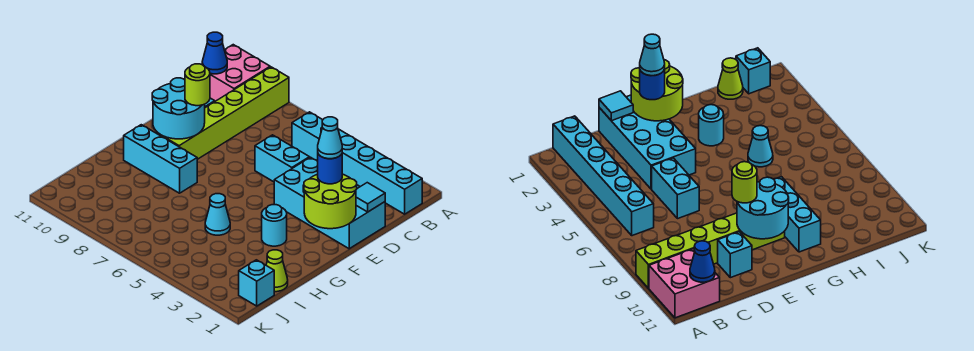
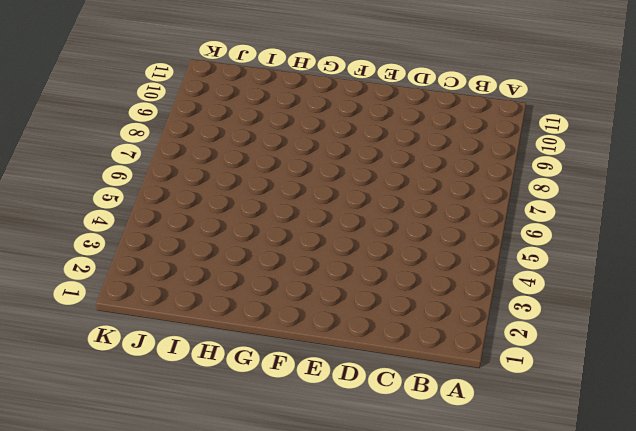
none -> lime 1x6 brick [161,67,289,159]
none -> pink 2x2 brick [201,45,270,101]
none -> cyan 1x6 brick [292,112,422,214]

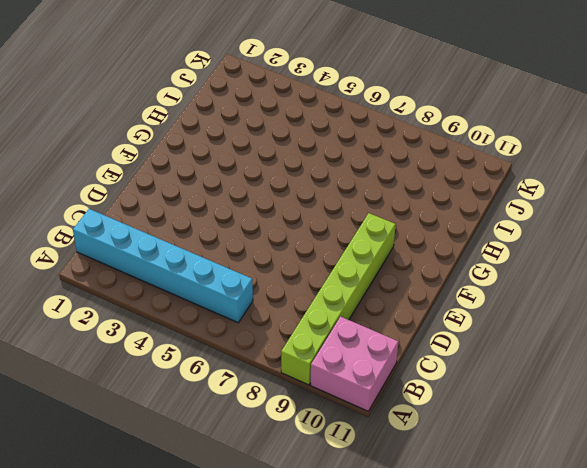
none -> cyan 2x4 brick [274,157,385,249]
none -> cyan 1x2 brick [255,135,309,182]
none -> cyan 1x1 brick [718,232,752,278]

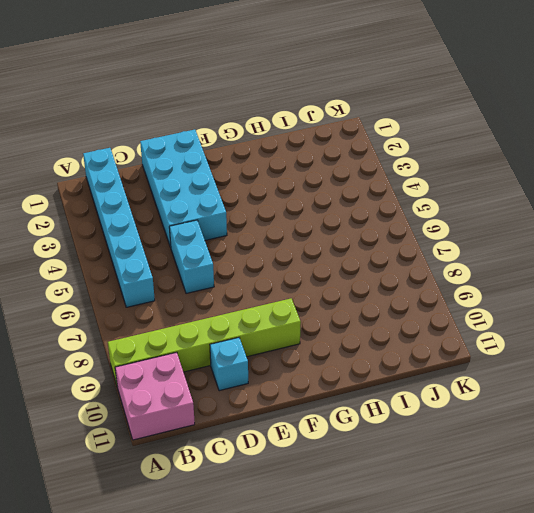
none -> cyan 1x1 round brick [262,205,287,246]
none -> cyan 1x3 brick [124,125,197,193]
none -> cyan 1x1 cone [205,194,230,235]

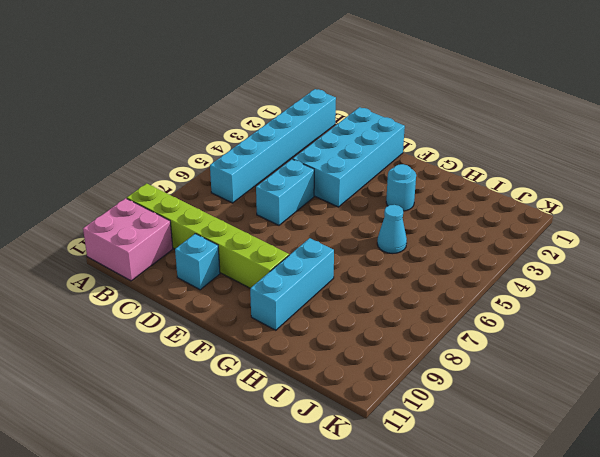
none -> lime 1x1 cone [266,250,288,292]
none -> cyan 1x1 brick [239,260,274,306]
none -> blue 1x1 cone [202,32,227,74]

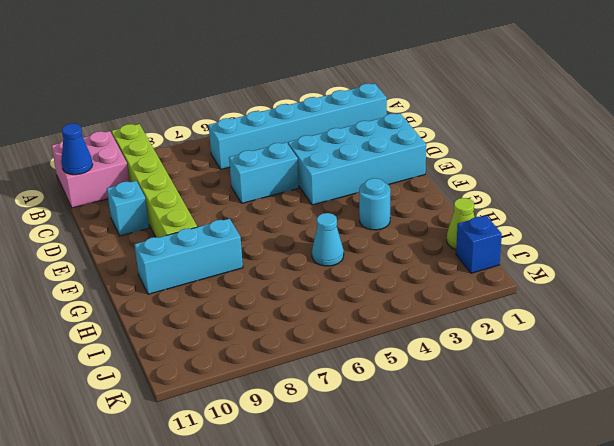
blue 1x1 brick [456,216,502,273] -> cyan 1x1 brick [239,260,274,306]
none -> cyan 1x1 tile [356,183,385,212]
none -> lime 2x2 round brick [304,174,357,229]
none -> cyan 2x2 round brick [152,78,205,139]

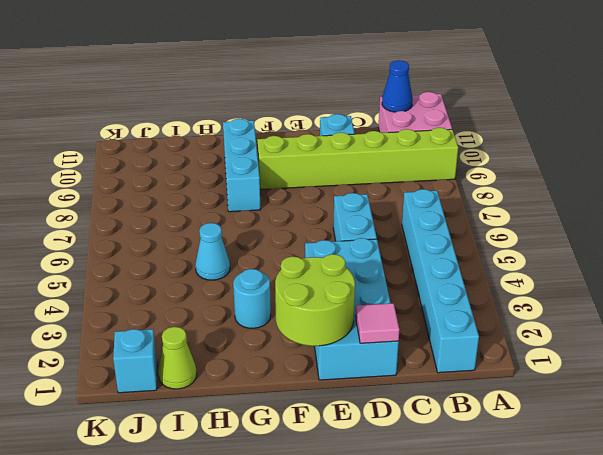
pink 1x1 tile [355,303,399,343] -> cyan 1x1 tile [356,183,385,212]
none -> cyan 2x2 round brick [152,78,205,139]
none -> blue 1x1 round brick [318,154,342,184]
none -> lime 1x1 round brick [185,64,210,106]

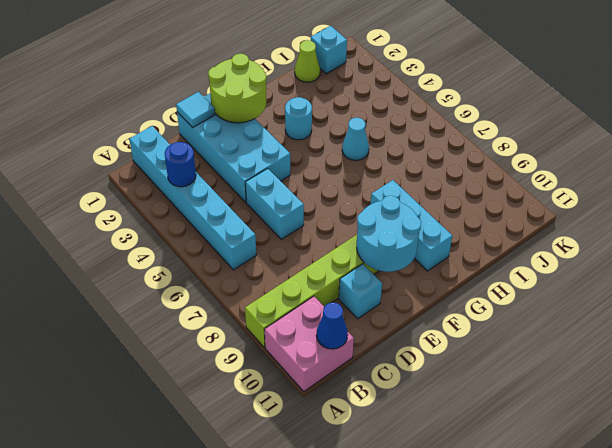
blue 1x1 round brick [165,142,196,187] -> blue 1x1 round brick moved to [318,154,342,184]
none -> lime 1x1 round brick [185,64,210,106]
none -> cyan 1x1 cone [318,117,342,159]

